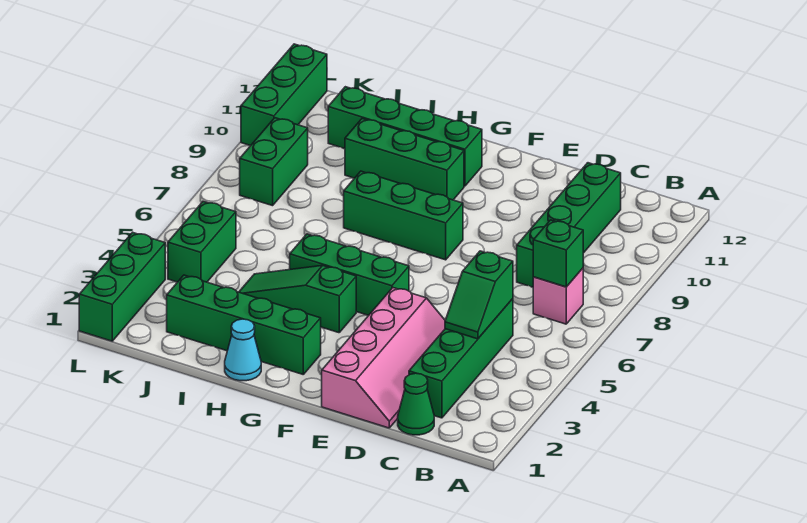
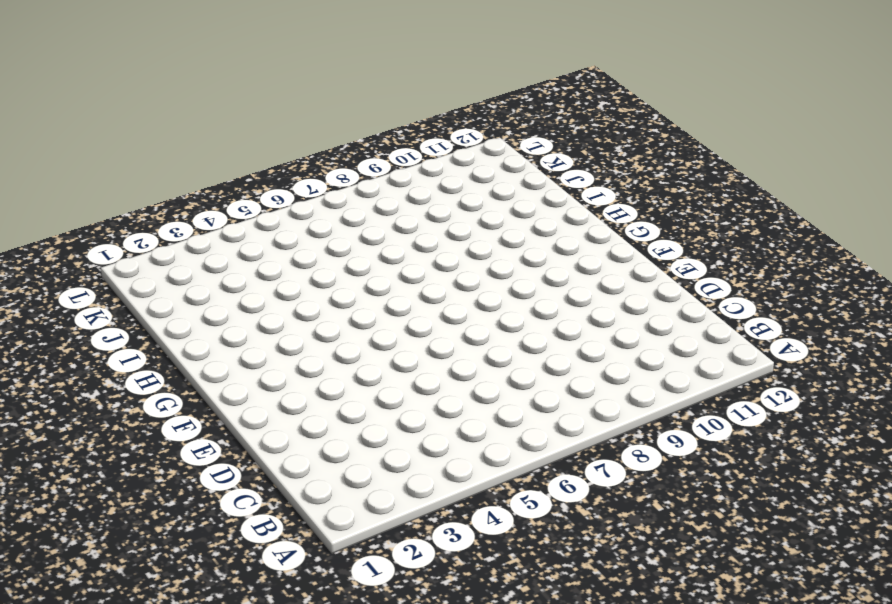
none -> pink 1x1 brick [533,268,583,324]
none -> green 1x1 cone [398,373,434,435]
none -> green 1x4 brick [409,299,513,418]

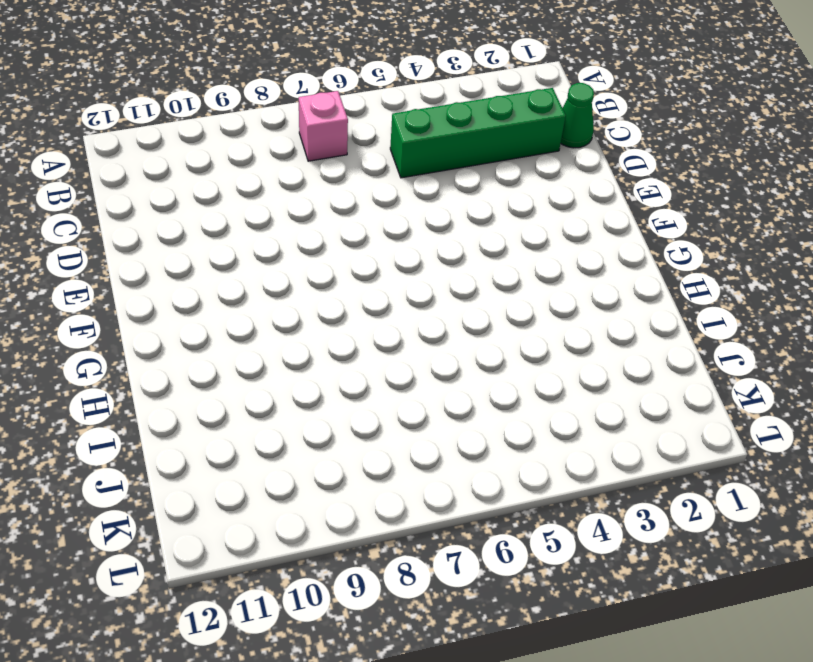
none -> green 1x4 brick [517,163,621,287]
none -> pink 2x4 slope [322,288,445,428]
none -> green 1x3 brick [290,234,409,315]

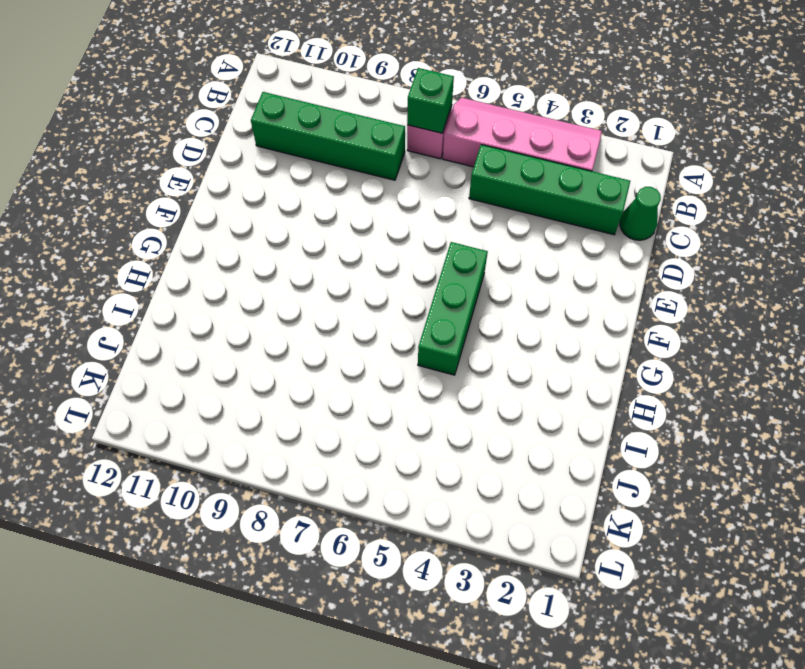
pink 2x4 slope [443,98,602,171] -> pink 2x4 slope moved to [322,288,445,428]
none -> green 1x3 brick [344,171,463,260]
none -> green 1x4 brick [167,275,321,374]
none -> green 1x3 slope [239,265,356,333]

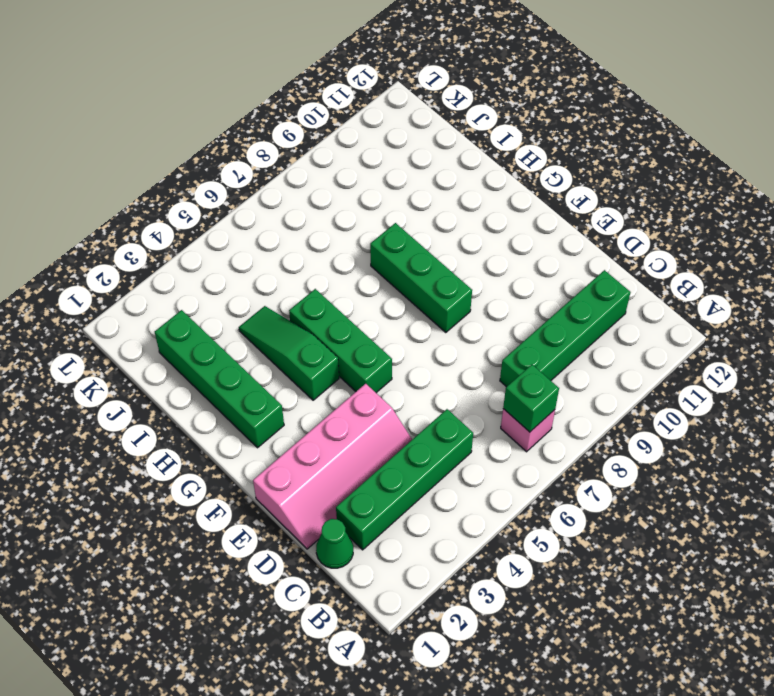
none -> green 1x3 brick [345,119,464,200]
none -> green 1x4 brick [328,87,482,186]
none -> cyan 1x1 cone [225,319,261,381]

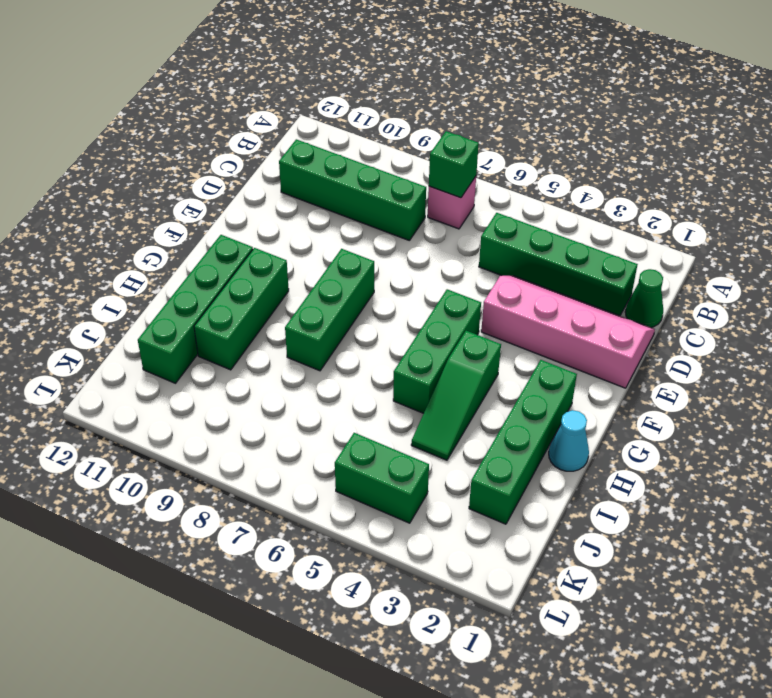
none -> green 1x2 brick [240,118,308,206]
none -> green 1x3 brick [79,232,165,341]
none -> green 1x3 brick [241,44,327,146]

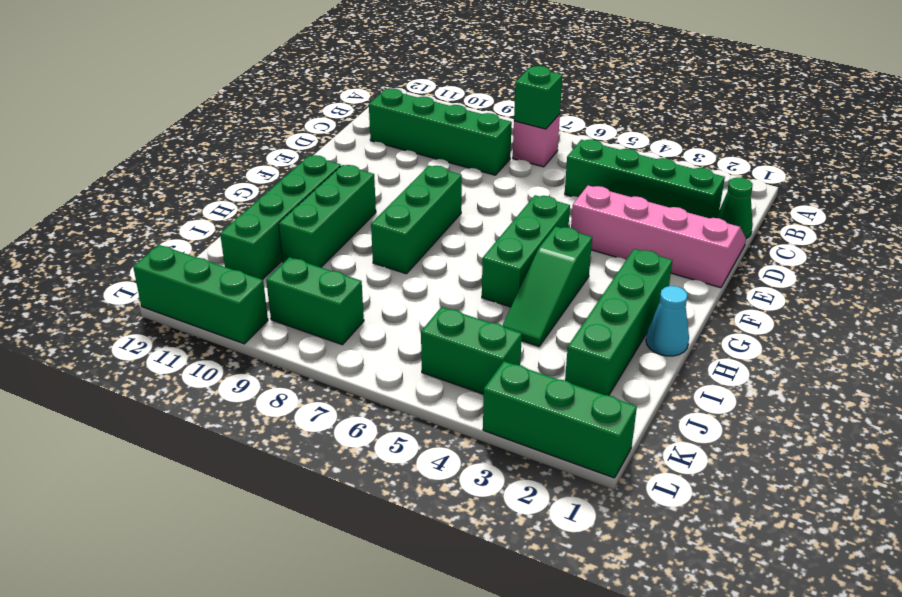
none -> green 1x2 slope [445,251,513,339]

